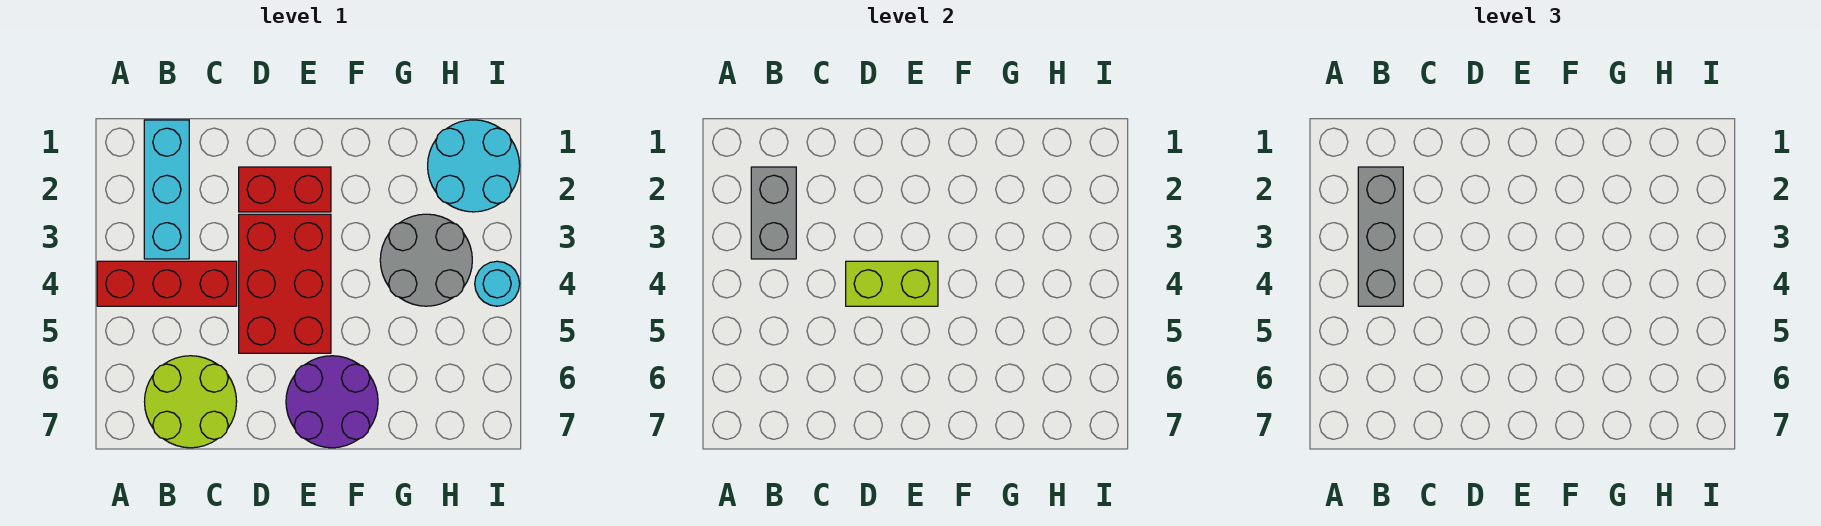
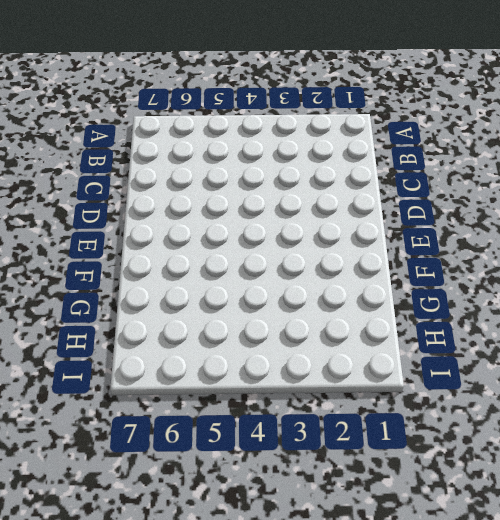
none -> red 1x3 brick [97,261,237,306]
none -> cyan 1x3 brick [144,120,189,259]
none -> lime 2x2 round brick [144,356,237,448]

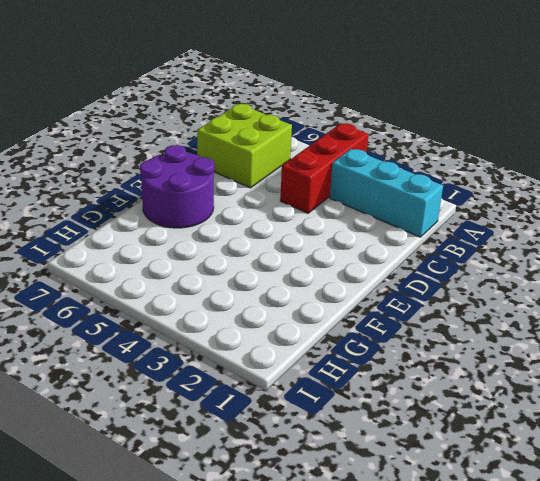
lime 2x2 brick [197,104,292,188] -> lime 2x2 round brick [144,356,237,448]
none -> red 1x2 brick [239,167,331,212]
none -> red 2x3 brick [239,214,331,353]
none -> grey 2x2 round brick [380,214,472,306]

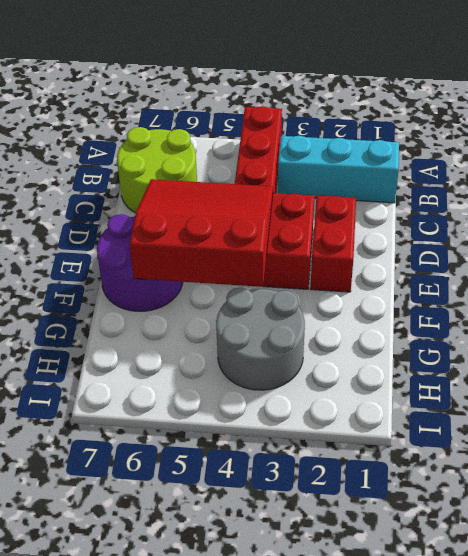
red 3x3 slope [130,179,273,287] -> lime 1x2 brick [846,261,938,306]
none -> cyan 2x2 round brick [428,120,520,212]
none -> cyan 1x1 round brick [475,261,520,306]
none -> grey 1x2 brick [751,167,796,259]

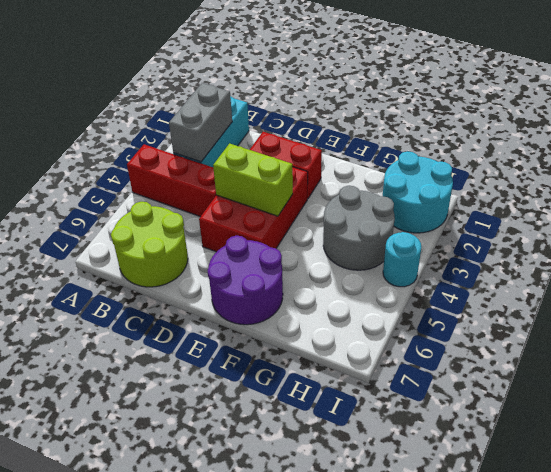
none -> grey 1x3 brick [1358,167,1403,306]

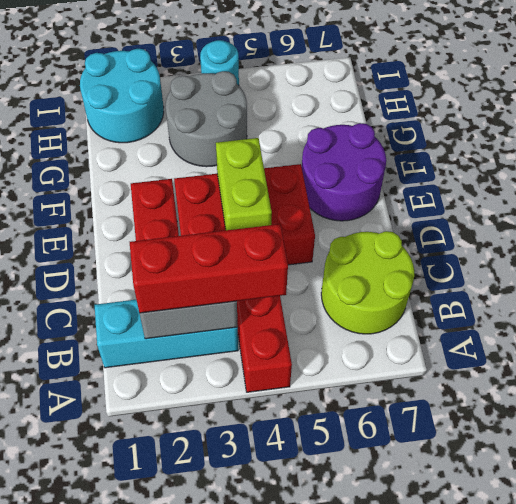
red 1x3 brick [130,224,288,313] -> grey 1x3 brick [1358,167,1403,306]

